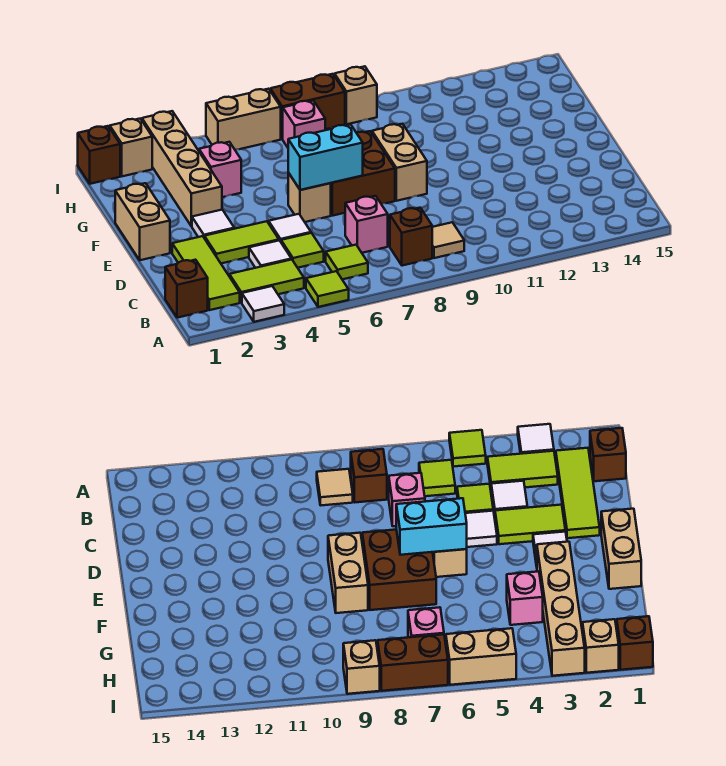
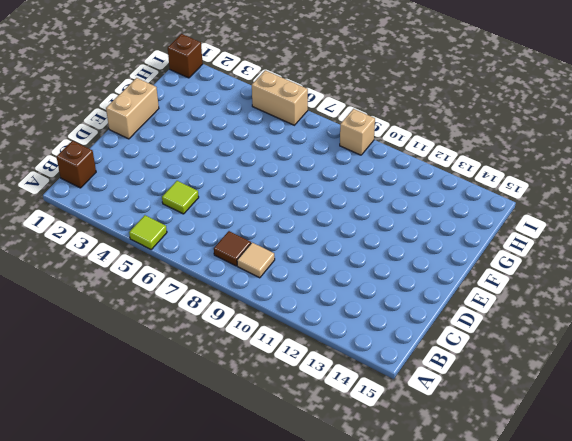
brown 1x1 tile [214,231,251,266] -> brown 1x1 brick [390,208,432,266]
none -> white 1x1 tile [242,286,284,322]
none -> lime 1x3 tile [172,236,240,310]
none -> lime 1x2 tile [229,259,304,303]

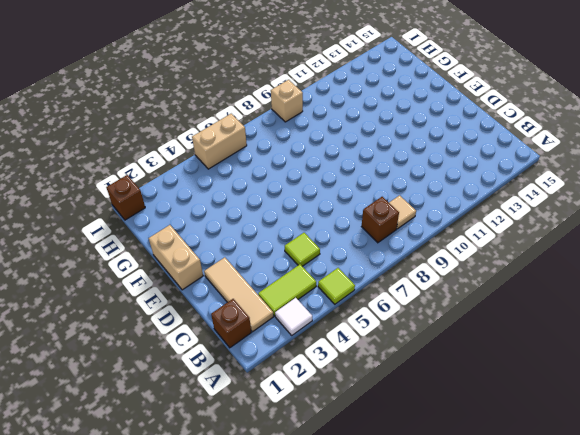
tan 1x3 tile [204,257,273,332] -> lime 1x3 tile [172,236,240,310]
none -> lime 1x1 tile [326,245,368,279]
none -> white 1x1 tile [249,240,291,268]
none -> pink 1x1 brick [345,196,388,253]

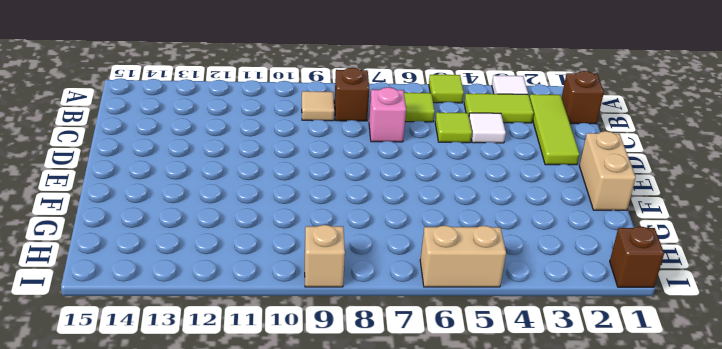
none -> lime 1x2 tile [204,221,279,263]
none -> white 1x1 tile [269,214,311,242]
none -> white 1x1 tile [192,210,234,237]

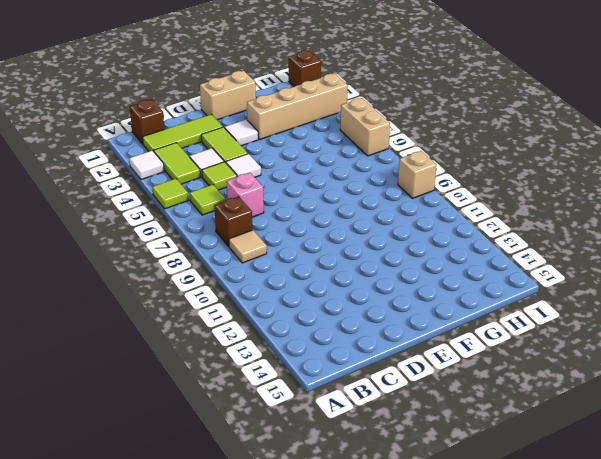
none -> tan 1x1 brick [288,173,331,222]
none -> brown 2x2 brick [331,131,395,216]
none -> tan 1x2 brick [372,124,427,201]

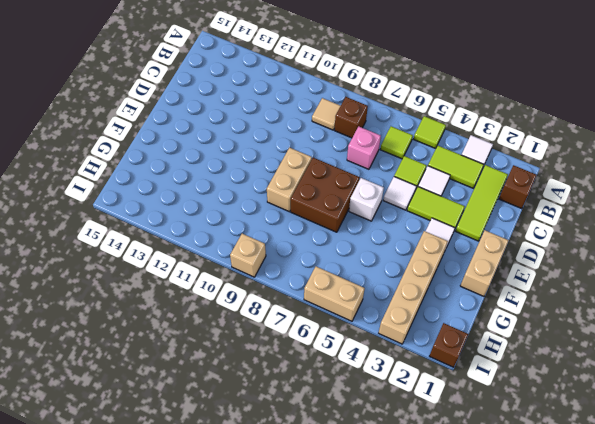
white 1x1 brick [349,178,384,221] -> tan 1x1 brick [288,173,331,222]
none -> pink 1x1 brick [199,142,241,197]
none -> pink 1x1 brick [283,101,325,147]
none -> tan 1x1 brick [110,119,152,176]

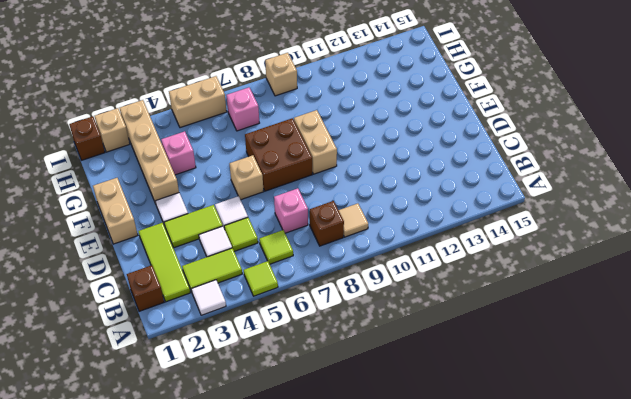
none -> brown 1x2 brick [270,74,345,139]
none -> cyan 1x2 brick [288,125,363,190]

